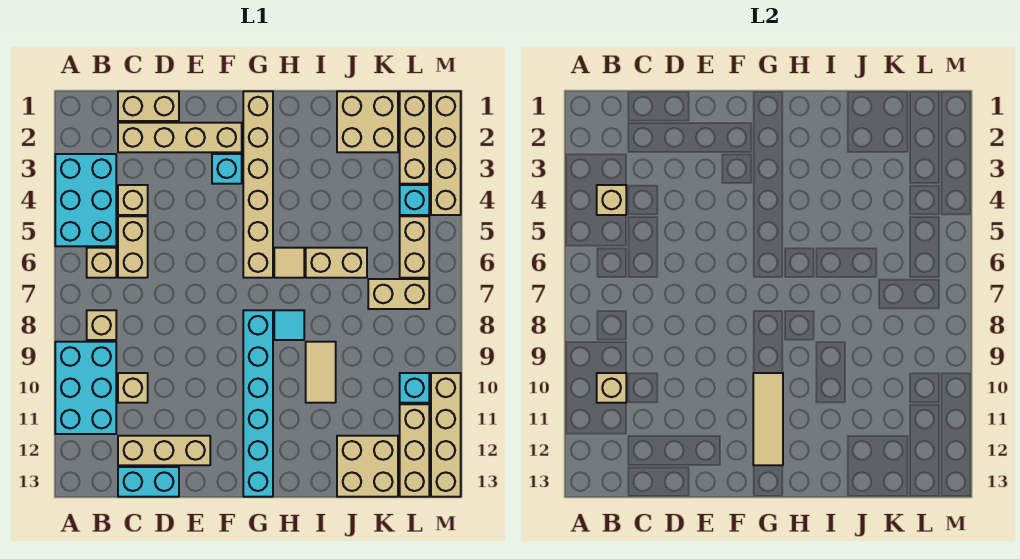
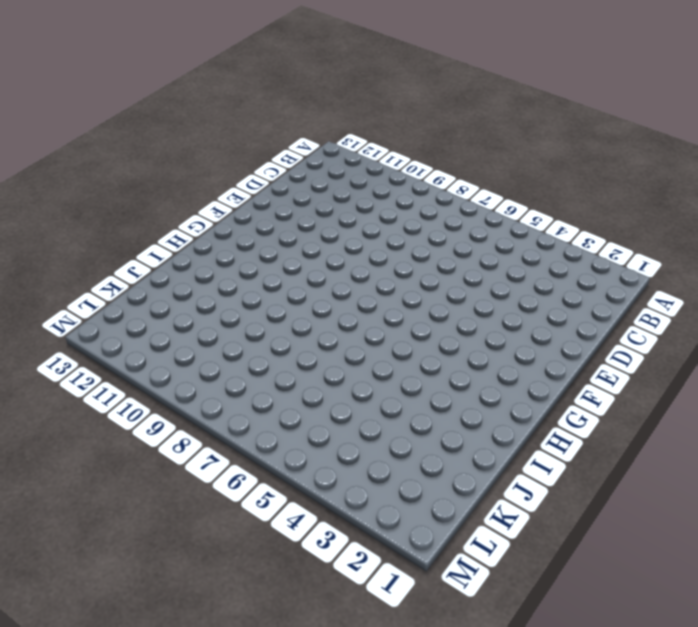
none -> cyan 2x3 brick [55,154,116,246]
none -> cyan 2x3 brick [55,342,116,434]
none -> tan 1x1 brick [87,248,116,278]
none -> tan 1x1 brick [87,310,116,340]

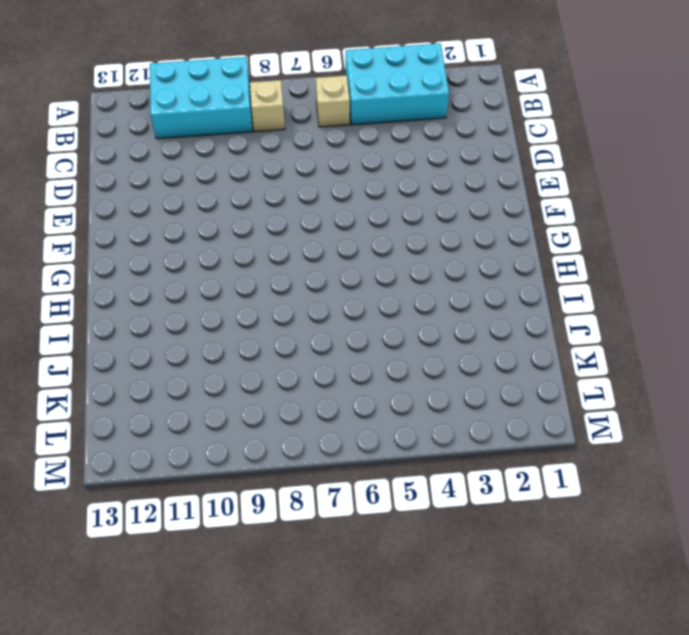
none -> tan 1x2 brick [118,91,179,121]
none -> tan 1x4 brick [118,123,242,152]
none -> tan 1x1 brick [118,185,148,215]
none -> tan 1x2 brick [118,216,148,278]

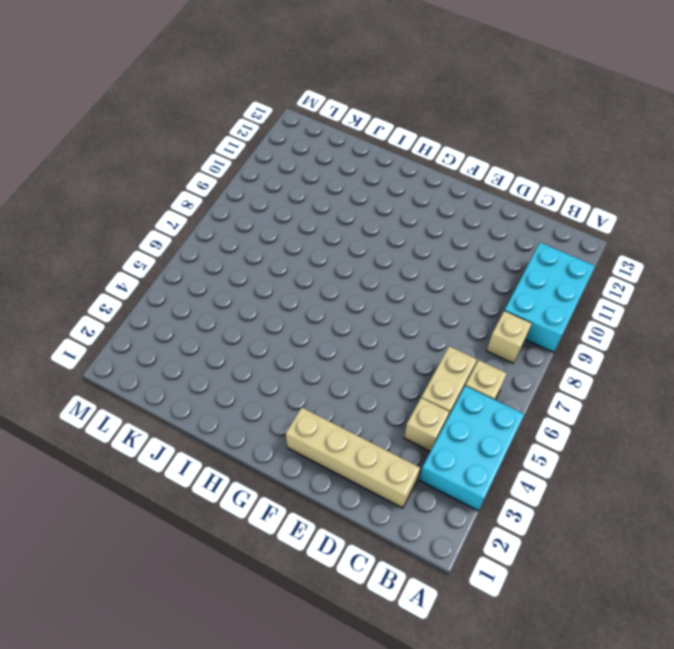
none -> tan 1x2 brick [118,91,179,121]
none -> tan 1x1 brick [118,373,148,403]
none -> tan 1x3 brick [118,436,210,465]
none -> cyan 1x2 brick [118,467,179,497]

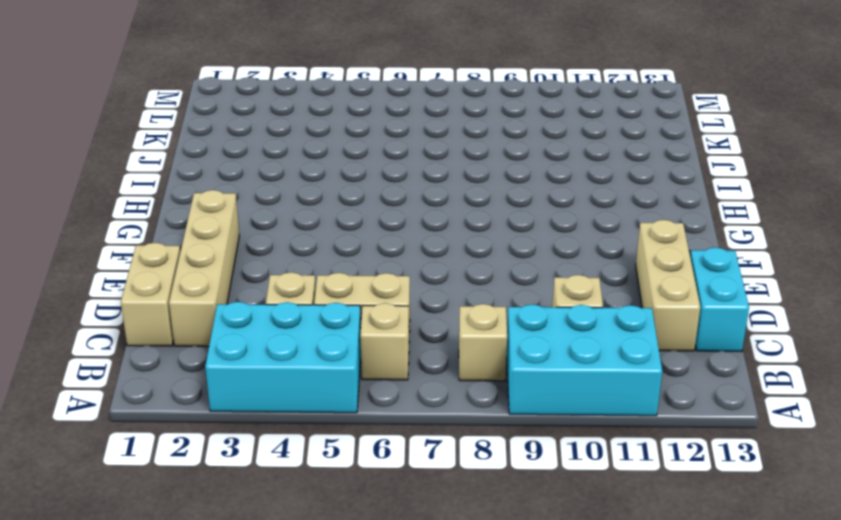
none -> cyan 1x1 brick [212,154,242,184]
none -> tan 1x6 brick [243,91,273,278]
none -> cyan 1x6 brick [243,310,273,497]
none -> tan 1x1 tile [274,248,304,278]

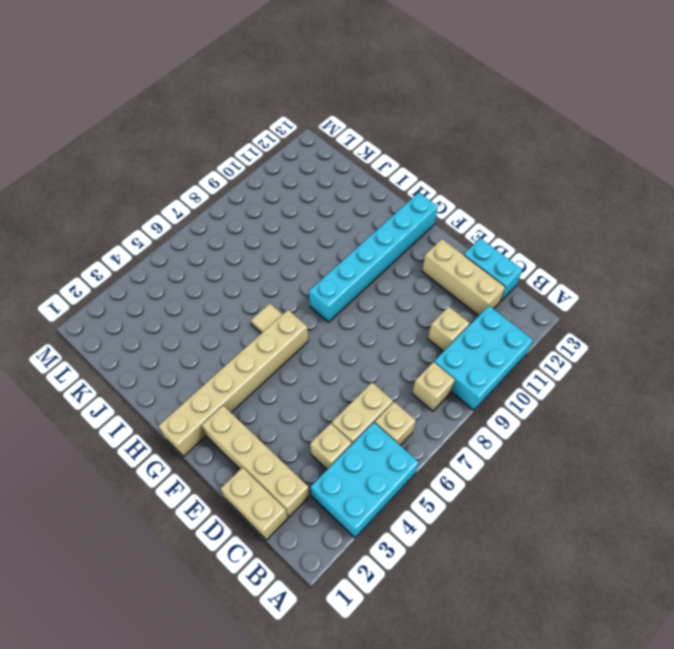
none -> cyan 1x1 brick [212,154,242,184]
none -> cyan 1x1 tile [274,310,304,340]
none -> tan 1x2 brick [306,248,367,278]
none -> tan 1x2 tile [306,342,336,403]

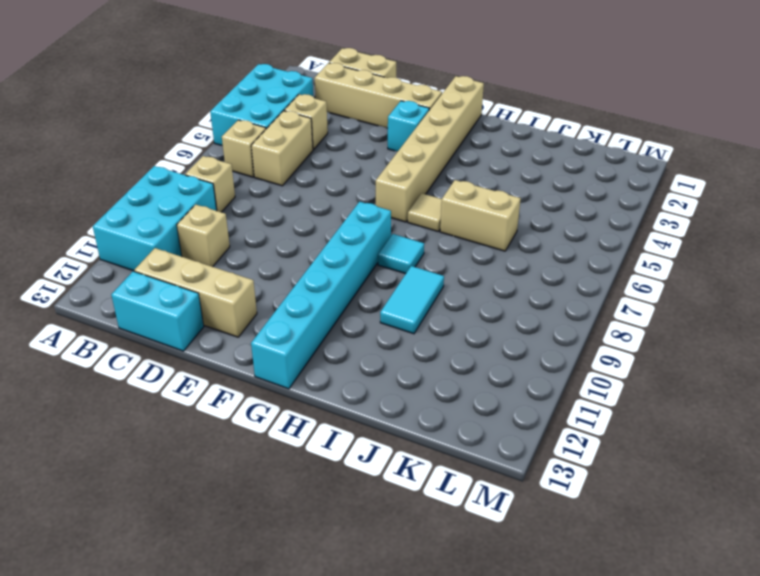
cyan 1x2 tile [380,266,444,334] -> tan 1x2 tile [306,342,336,403]
none -> tan 2x2 brick [337,91,398,152]
none -> tan 2x2 brick [337,436,398,497]
none -> tan 1x2 brick [368,279,429,309]
none -> tan 1x3 brick [400,91,429,184]

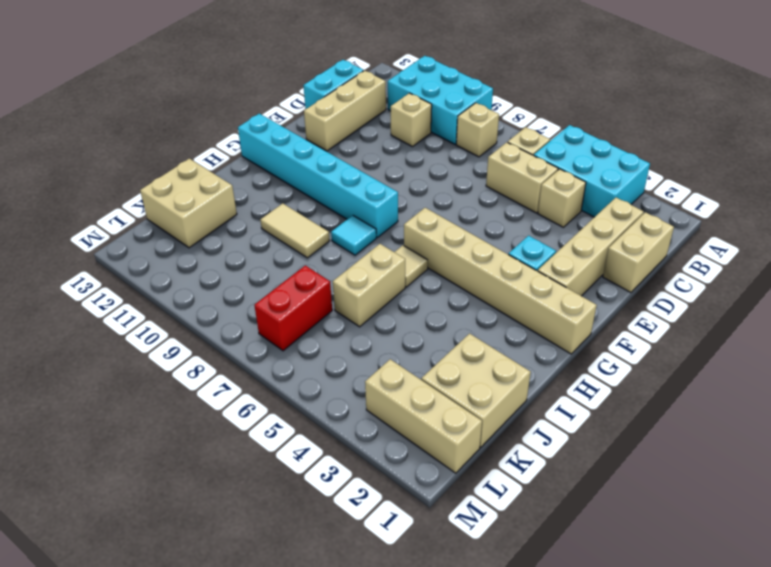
red 1x2 brick [254,266,332,351] -> tan 1x2 brick [368,279,429,309]
none -> cyan 1x1 brick [400,185,429,215]
none -> tan 1x2 brick [400,216,429,278]
none -> cyan 1x1 brick [400,373,429,403]
none -> tan 1x3 brick [400,404,429,497]

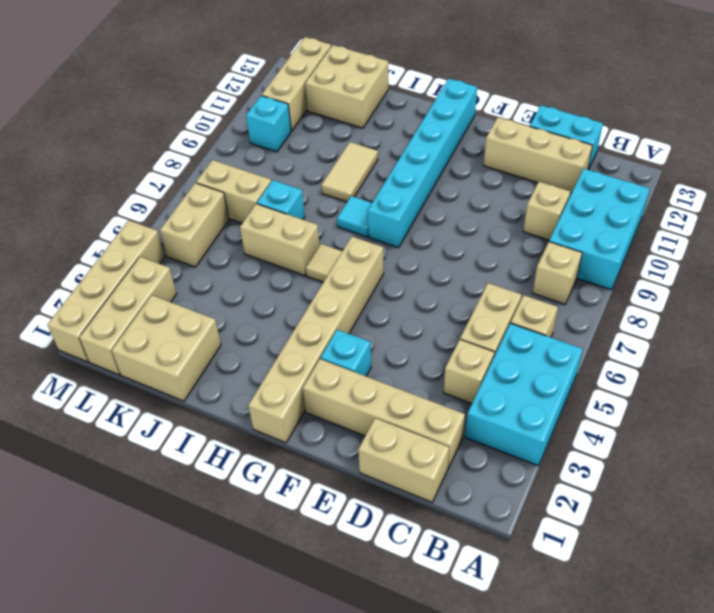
cyan 1x1 brick [257,180,305,220] -> cyan 1x1 brick moved to [400,185,429,215]
none -> tan 1x4 brick [431,373,461,497]
none -> tan 1x1 brick [597,185,626,215]
none -> tan 1x1 brick [597,373,626,403]
none -> tan 1x3 tile [753,373,783,465]

